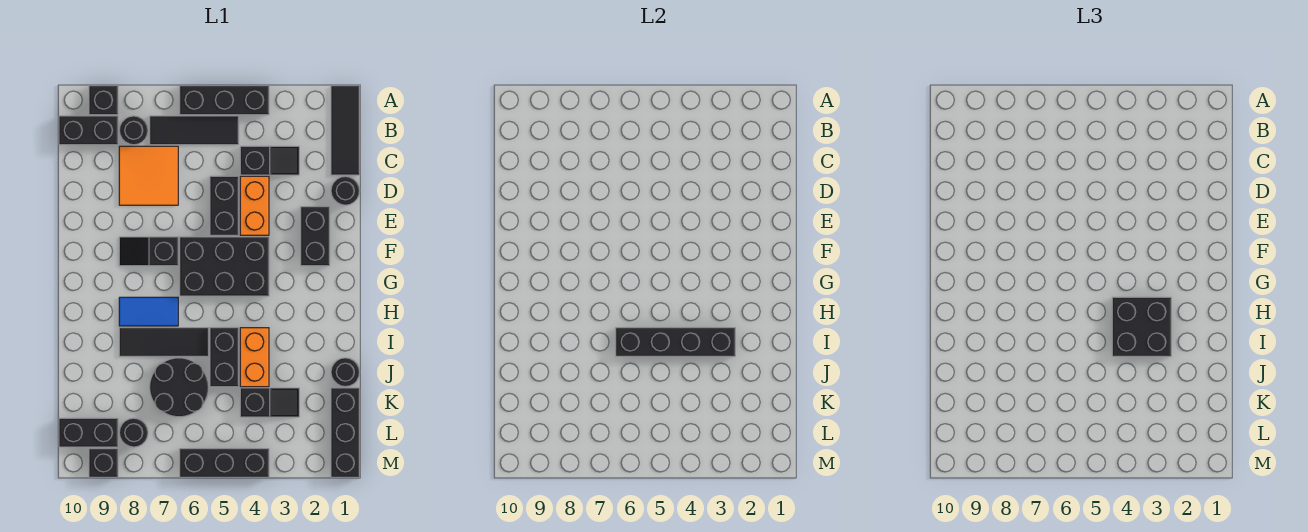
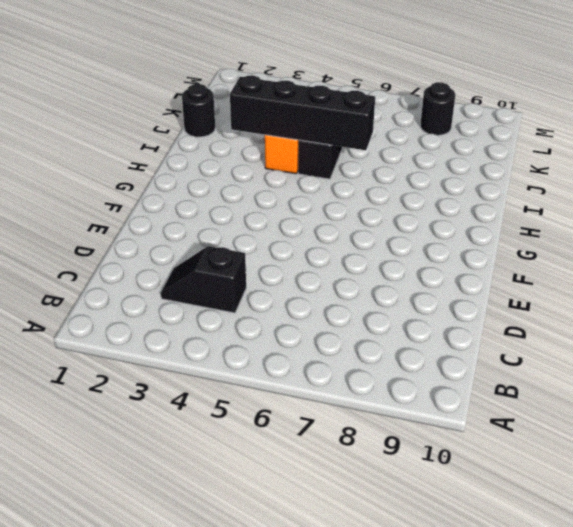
none -> black 1x3 tile [331,86,360,175]
none -> black 1x3 brick [180,86,269,115]
none -> black 1x1 brick [89,86,118,115]

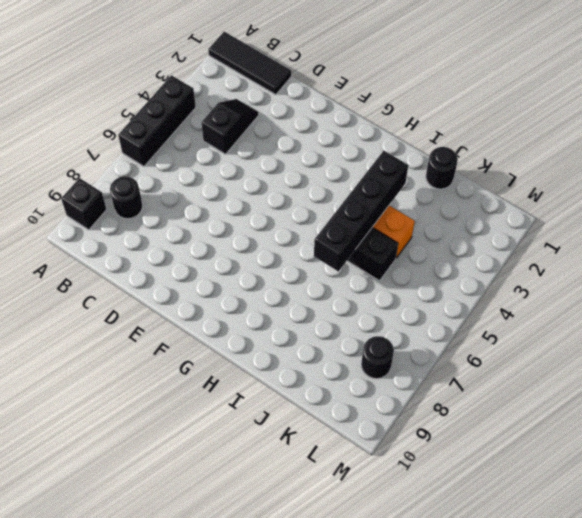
none -> black 1x3 tile [150,116,239,145]
none -> black 1x2 brick [59,116,118,145]
none -> orange 2x2 tile [119,146,178,205]

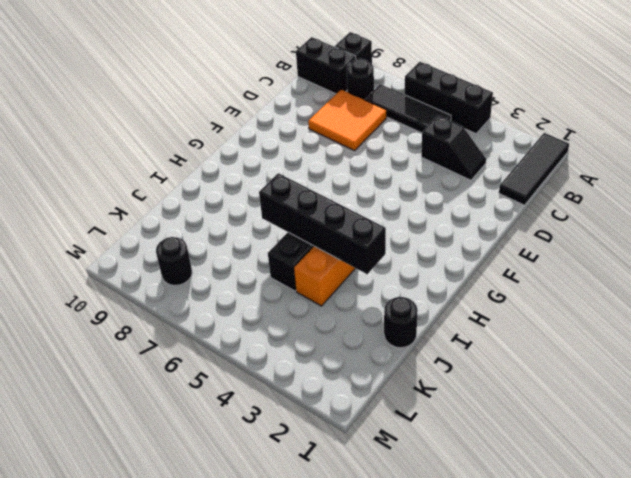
none -> black 1x1 round brick [331,176,360,205]
none -> orange 1x2 brick [240,176,269,235]
none -> black 1x2 brick [210,176,239,235]

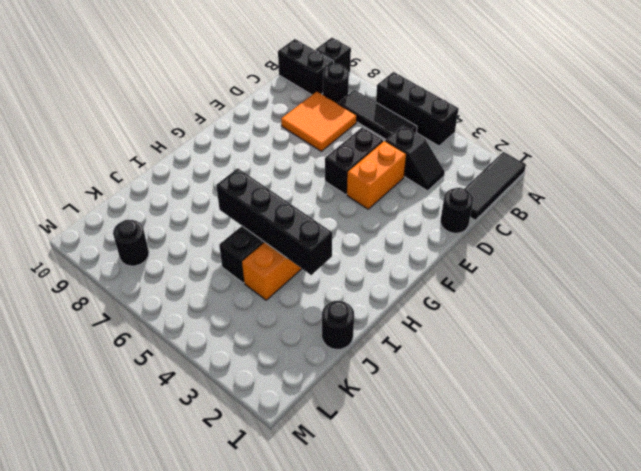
none -> black 1x2 brick [301,207,330,266]
none -> black 2x3 brick [180,237,269,296]
none -> black 1x2 slope [119,237,178,266]

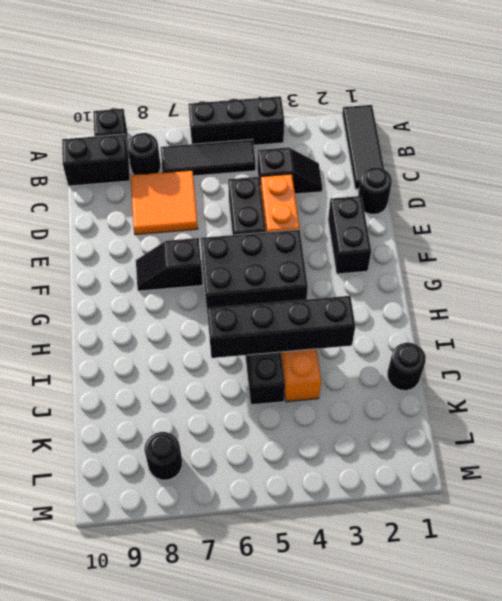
none -> blue 1x2 tile [119,297,178,326]
none -> black 1x3 tile [119,328,209,356]
none -> black 2x2 round brick [150,358,209,417]

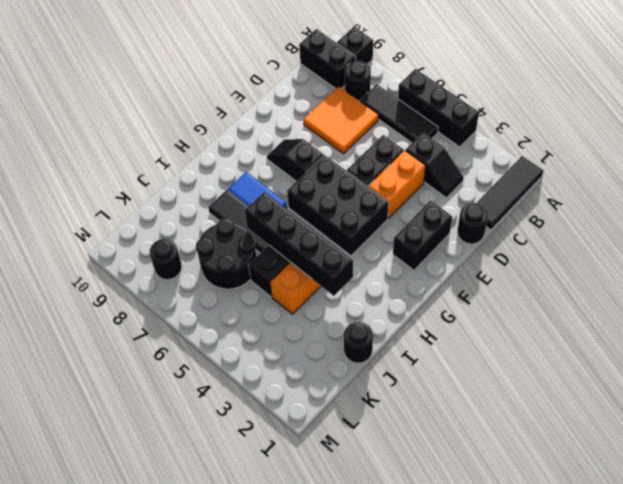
none -> black 1x3 brick [331,388,360,477]
none -> black 1x2 slope [240,388,299,417]
none -> black 1x2 brick [59,418,118,447]

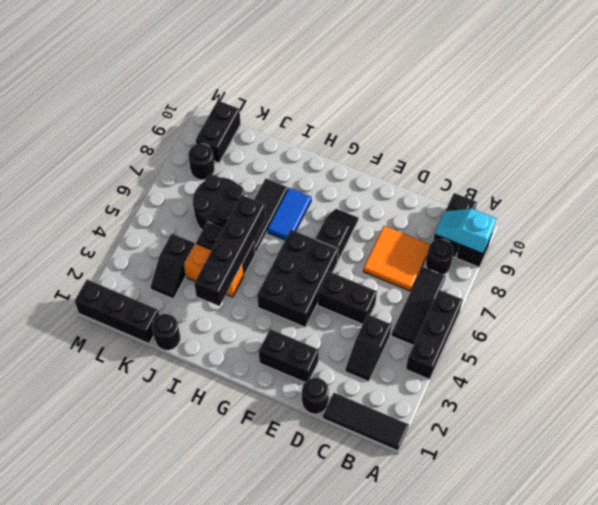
cyan 1x2 slope [435,209,496,254] -> none
none -> orange 1x2 brick [240,176,269,235]
none -> black 1x3 brick [180,449,269,477]
none -> black 1x1 brick [89,449,118,477]

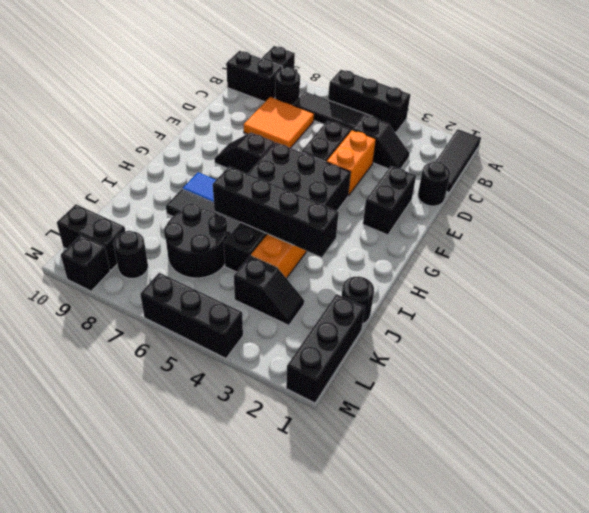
none -> black 2x2 brick [1112,297,1171,356]

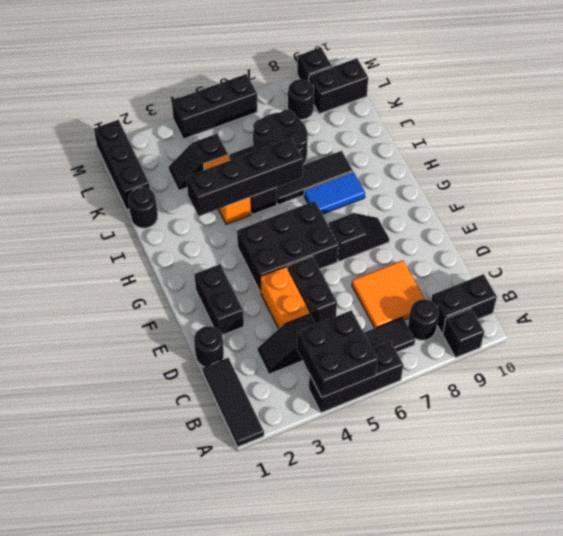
black 2x2 brick [297,310,378,397] -> black 2x2 brick moved to [1112,297,1171,356]

